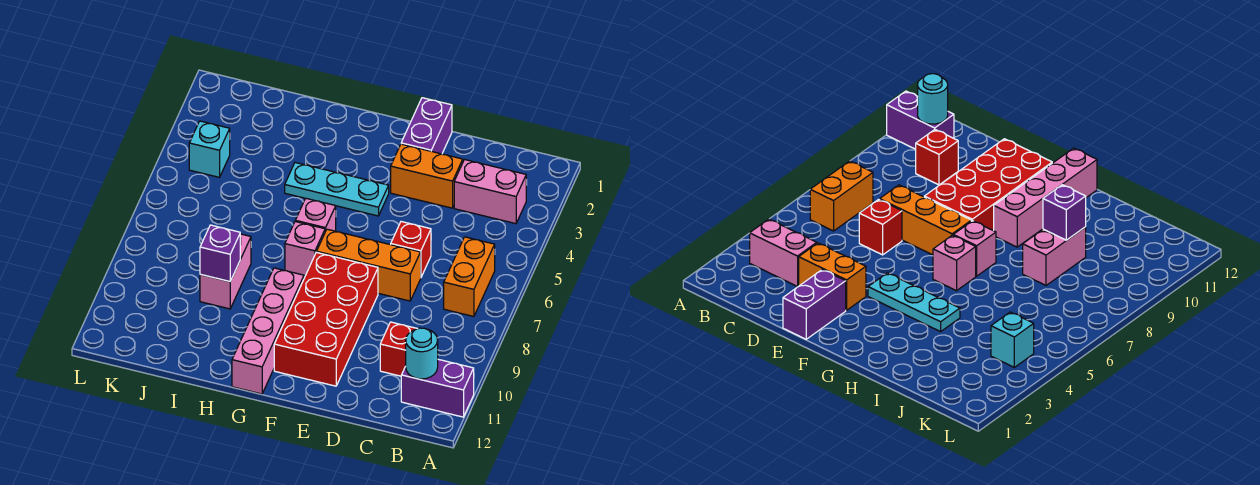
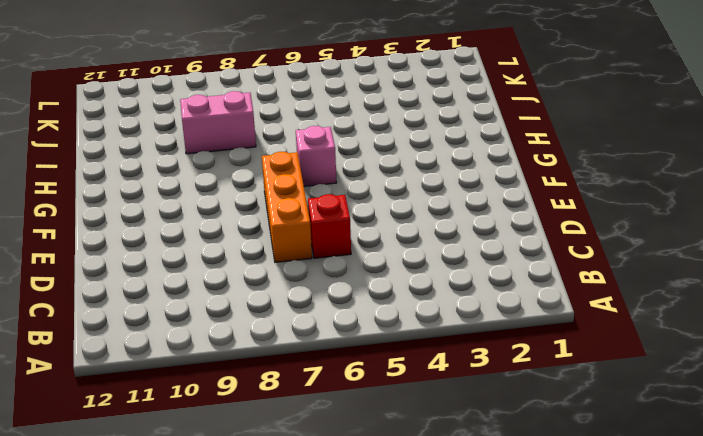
none -> purple 1x2 brick [401,359,474,417]
none -> pink 1x2 brick [454,160,526,224]
none -> orange 1x2 brick [444,237,495,317]

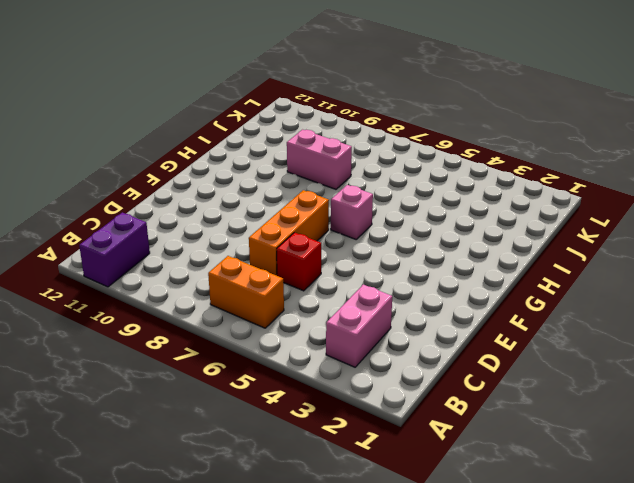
none -> red 1x1 brick [380,322,417,376]
none -> orange 1x2 brick [391,144,463,208]
none -> purple 1x2 brick [401,98,452,154]

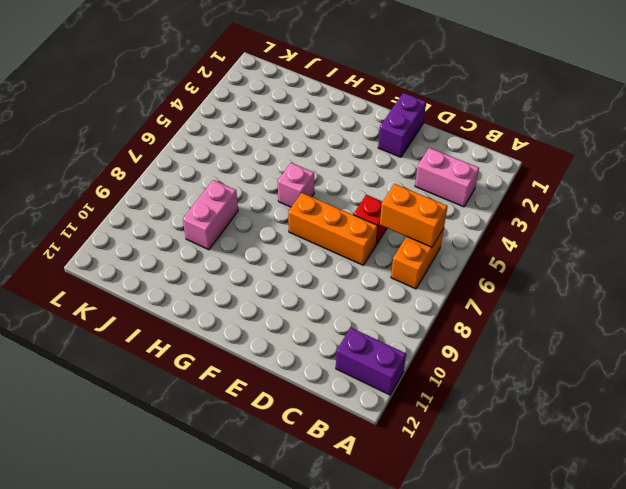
orange 1x2 brick [380,184,448,247] -> orange 1x2 brick moved to [391,144,463,208]
none -> red 1x1 brick [380,322,417,376]
none -> red 2x4 brick [274,252,378,386]
none -> cyan 1x3 plate [285,163,389,216]

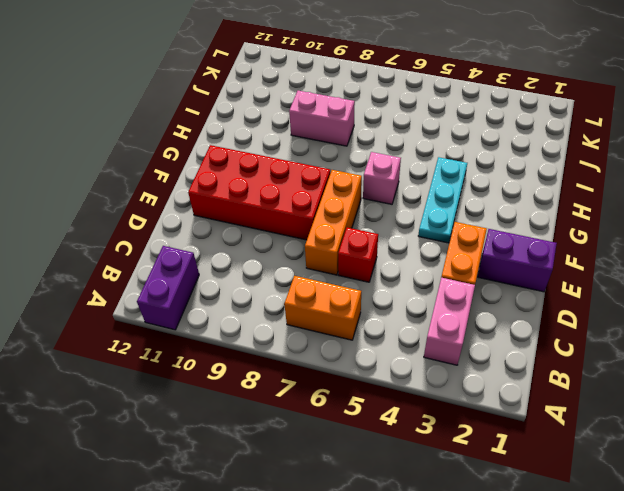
none -> red 1x1 brick [380,322,417,376]
none -> pink 1x1 brick [285,222,325,276]
none -> pink 1x4 brick [232,268,304,394]

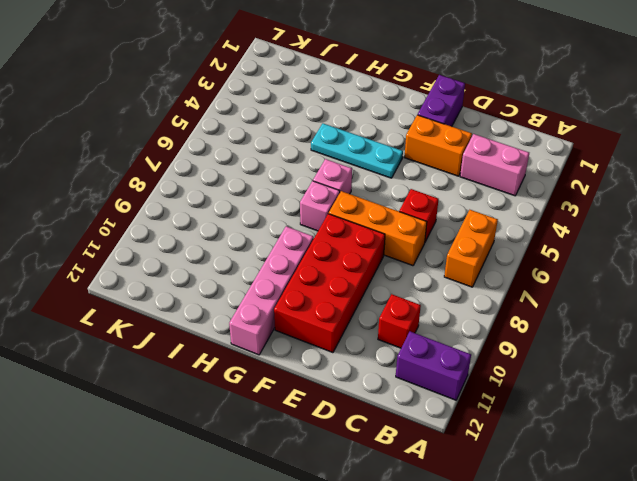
none -> pink 1x2 brick [200,234,251,309]
none -> cyan 1x1 brick [189,121,230,177]
none -> cyan 1x1 round brick [406,328,438,379]

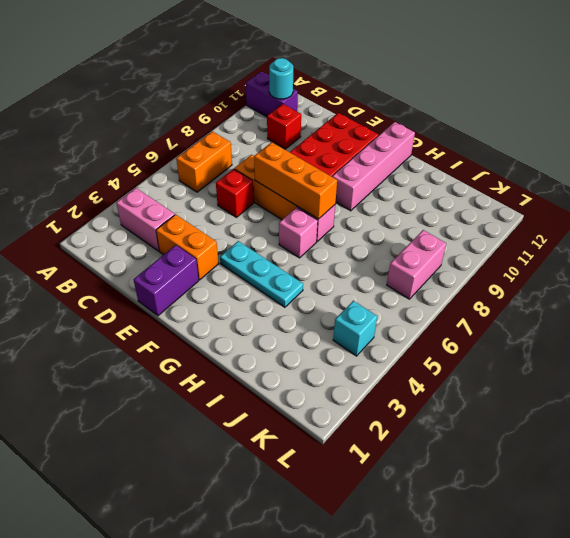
orange 1x3 brick [254,142,337,219] -> none
pink 1x2 brick [387,230,446,299] -> pink 1x2 brick moved to [200,234,251,309]
none -> purple 1x1 brick [200,225,240,281]

